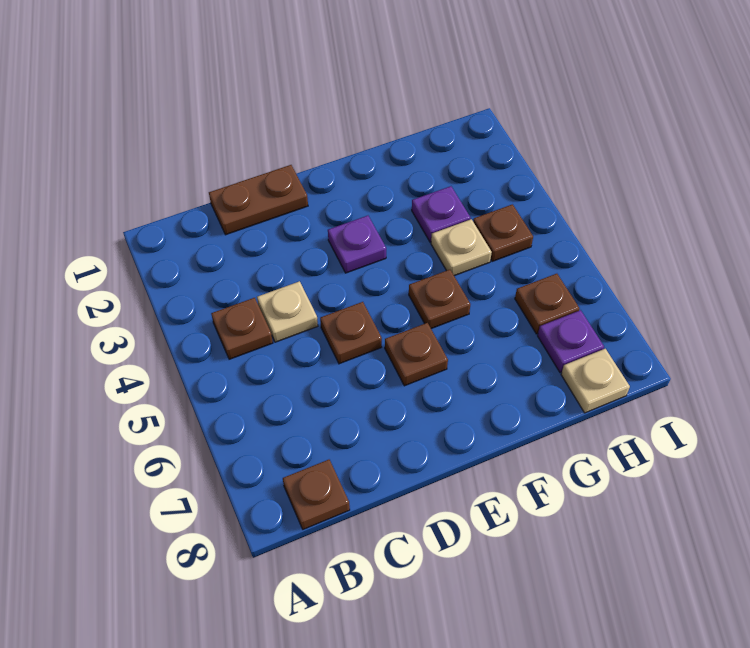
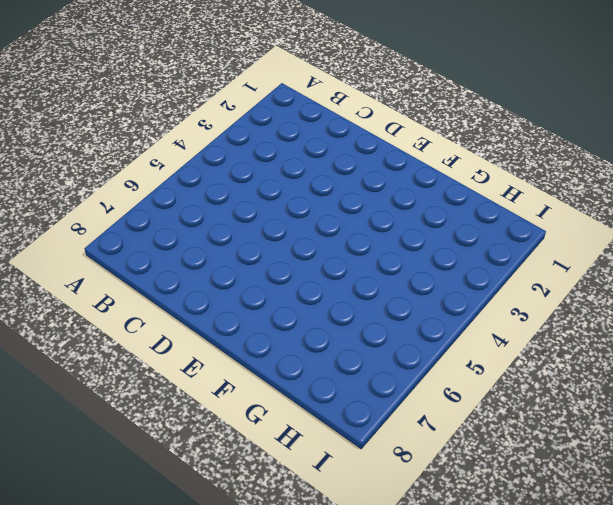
none -> brown 1x1 plate [211,298,273,359]
none -> brown 1x1 plate [283,460,350,529]
none -> brown 1x2 plate [209,165,308,235]

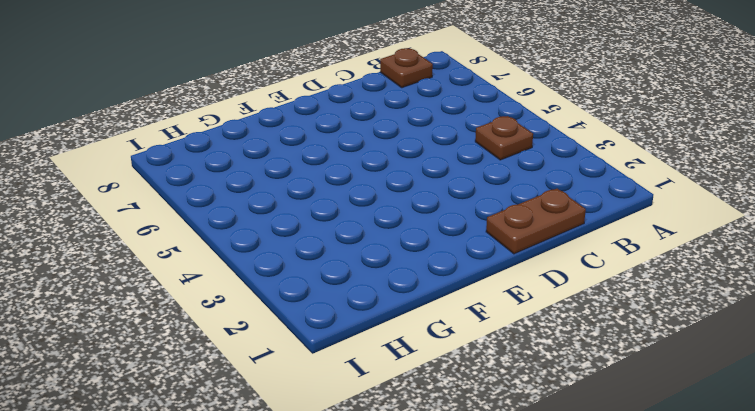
none -> tan 1x1 plate [257,281,318,342]
none -> brown 1x1 plate [320,302,382,364]
none -> purple 1x1 plate [328,216,386,273]

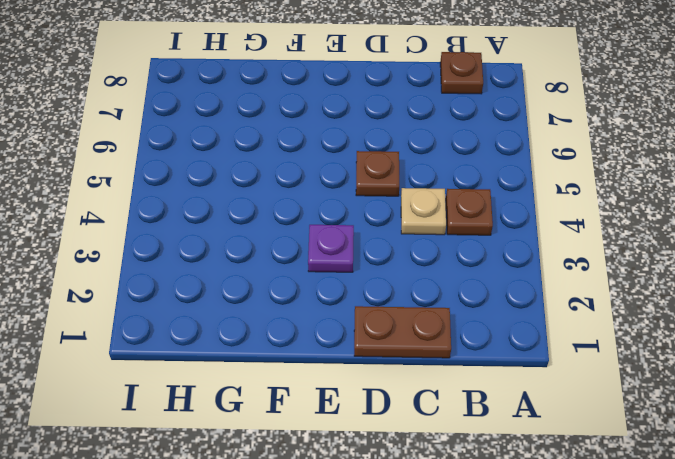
none -> brown 1x1 plate [385,323,448,386]
none -> brown 1x1 plate [409,270,470,329]
none -> purple 1x1 plate [412,186,470,242]

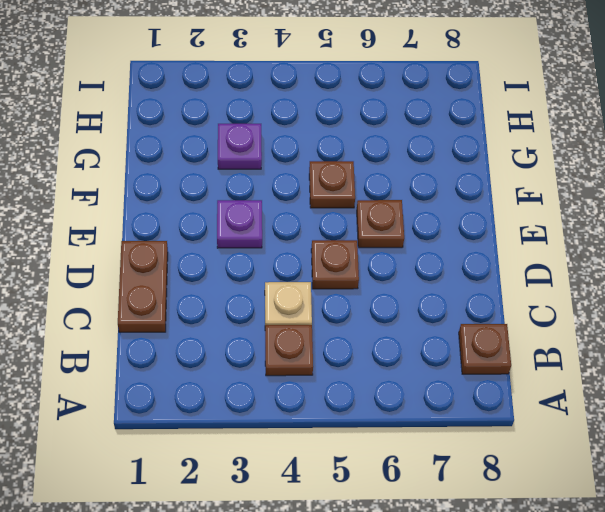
none -> tan 1x1 plate [431,219,492,276]
none -> brown 1x1 plate [473,204,533,262]
none -> brown 1x1 plate [515,274,579,334]

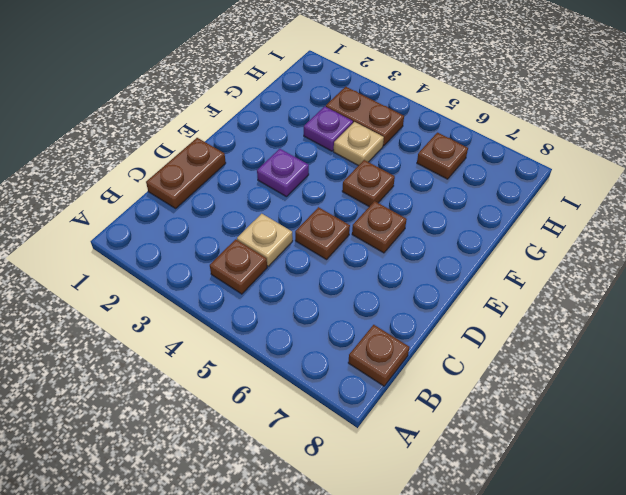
brown 1x2 plate [326,87,404,146] -> brown 1x1 plate [473,204,533,262]
none -> purple 1x1 plate [538,310,604,373]
none -> tan 1x1 plate [561,349,630,413]

